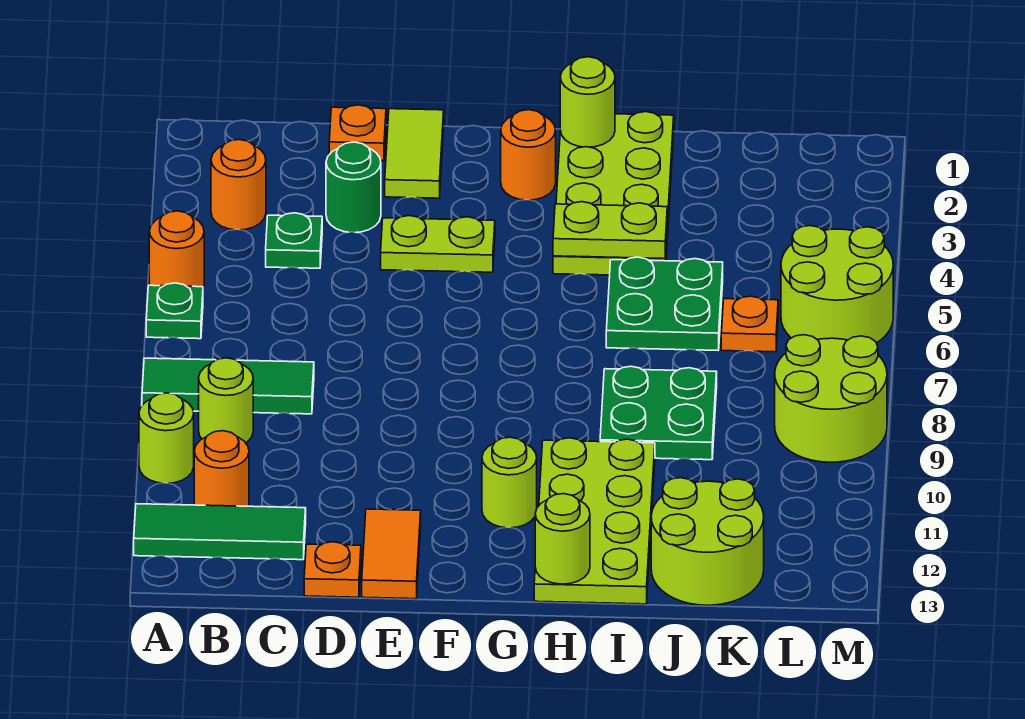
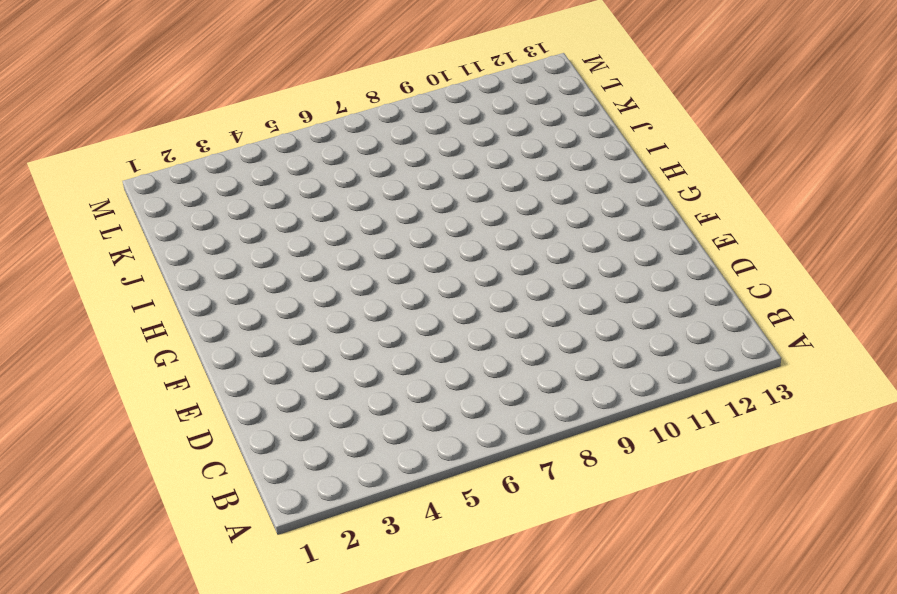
none -> orange 1x1 round brick [149,211,204,287]
none -> green 1x1 plate [146,283,203,339]
none -> green 1x3 tile [142,358,314,414]

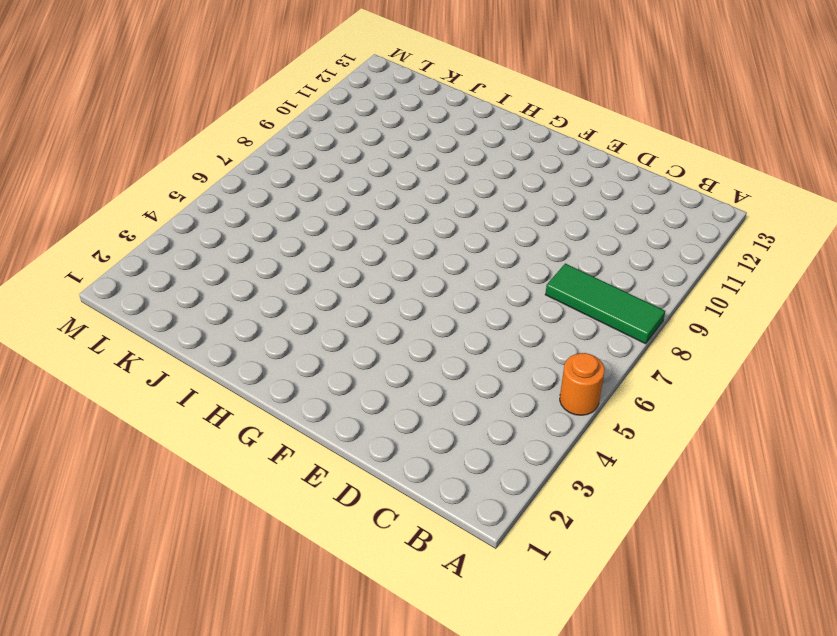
none -> green 1x1 plate [146,283,203,339]
none -> lime 1x1 round brick [139,393,194,483]
none -> green 1x3 tile [134,504,306,560]

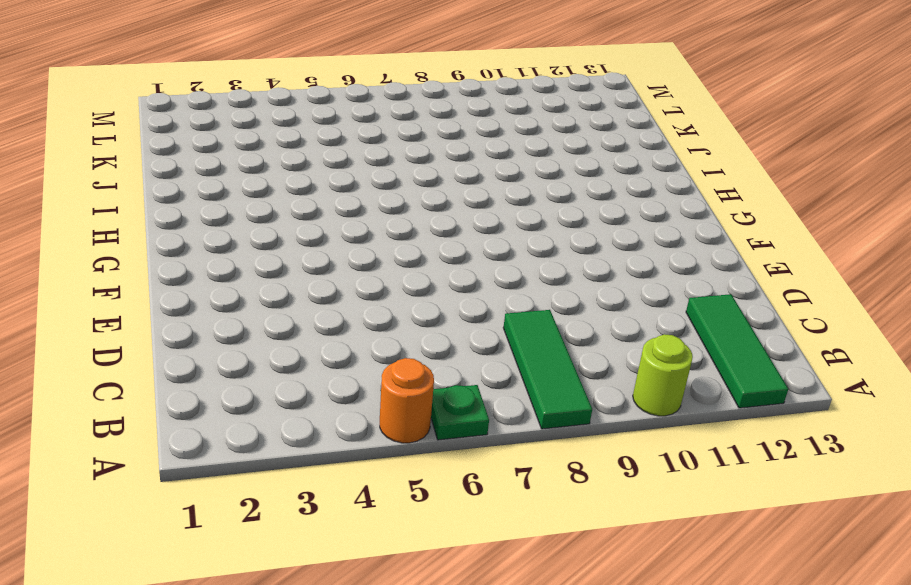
none -> orange 1x1 round brick [211,140,266,230]
none -> lime 1x1 round brick [199,358,253,443]
none -> orange 1x1 round brick [194,431,249,506]

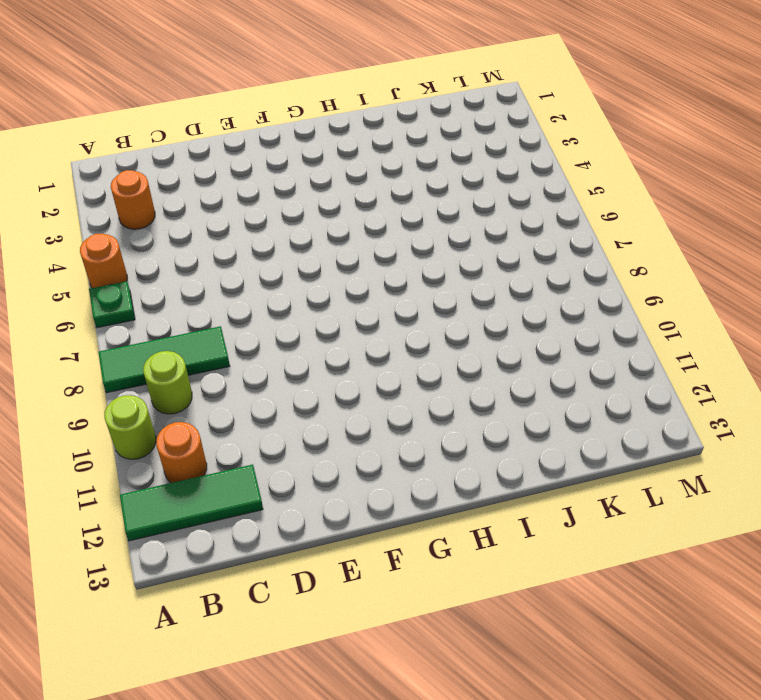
none -> green 1x1 plate [266,213,322,268]
none -> orange 1x1 plate [329,105,386,161]
none -> green 1x1 round brick [326,142,381,233]

